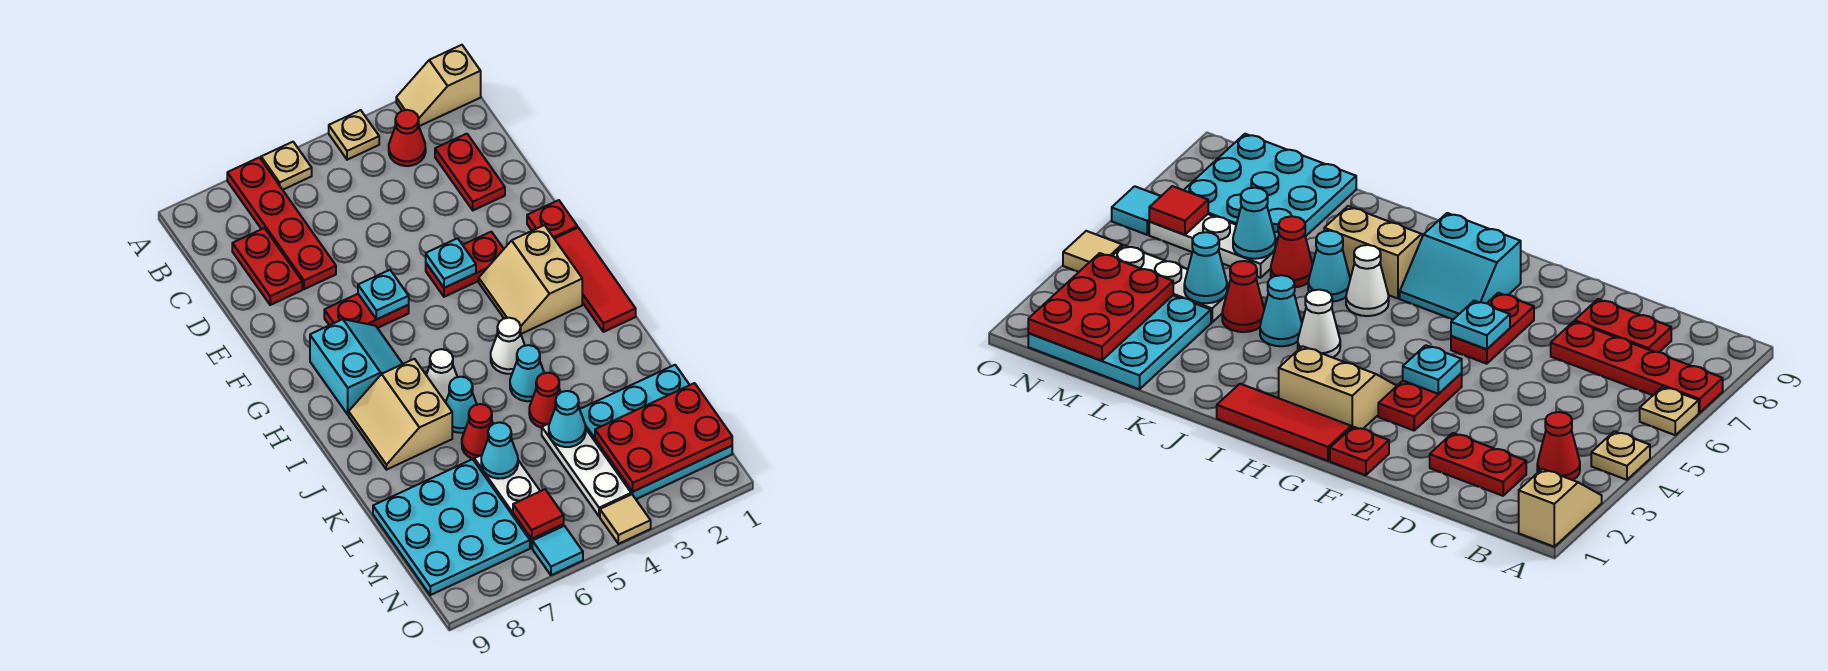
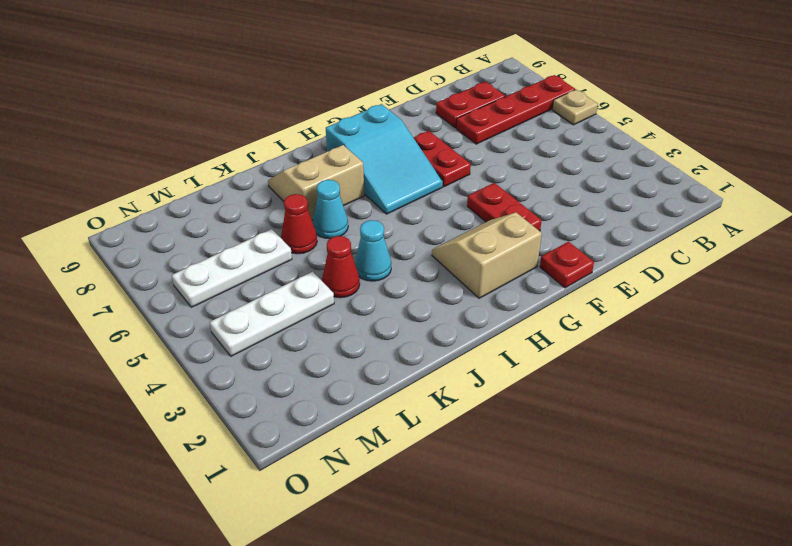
cyan 2x3 slope [326,104,443,214] -> cyan 2x2 slope [310,319,402,415]
none -> tan 1x2 slope [396,45,481,126]
none -> tan 1x1 plate [329,110,379,160]
none -> red 1x1 cone [389,110,426,166]
none -> red 1x2 plate [435,134,505,210]

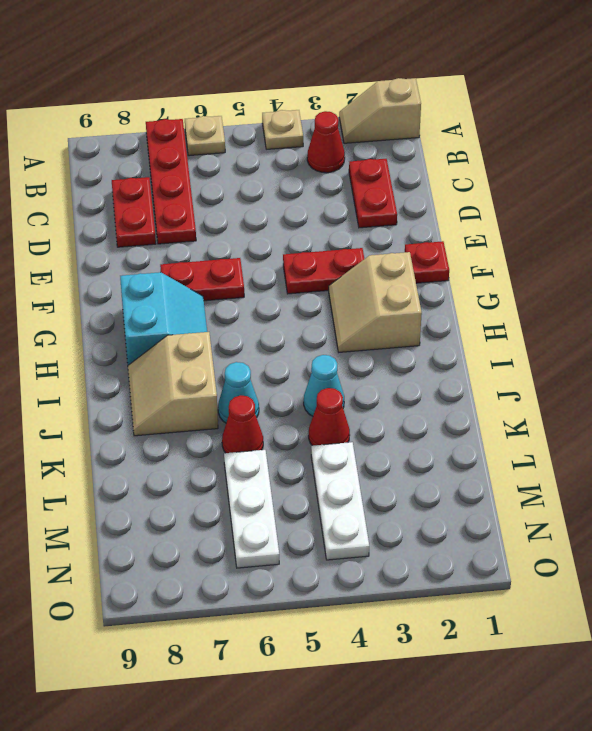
none -> red 1x3 tile [555,228,636,332]
none -> white 1x1 cone [491,318,525,374]
none -> white 1x1 cone [426,349,457,402]
none -> cyan 3x3 plate [580,365,732,499]

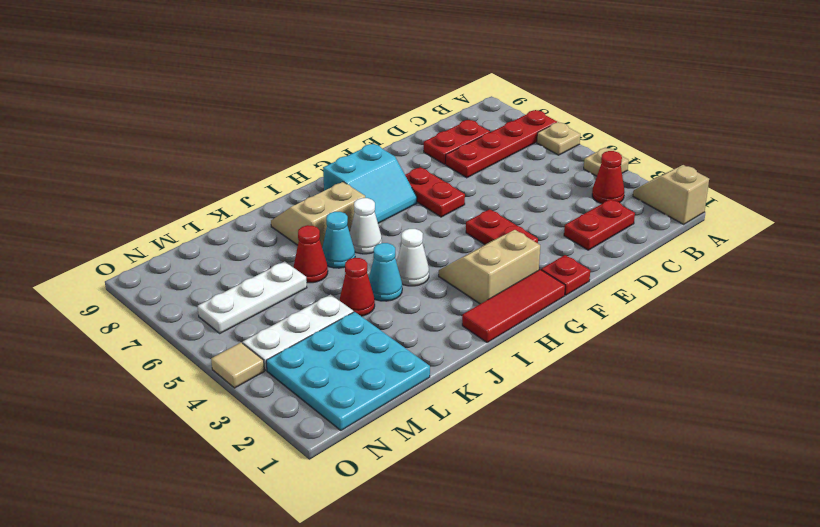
none -> cyan 3x3 plate [373,459,530,595]
none -> cyan 1x1 tile [532,526,583,575]
none -> cyan 1x1 plate [426,238,476,288]
none -> cyan 1x1 plate [358,270,409,319]

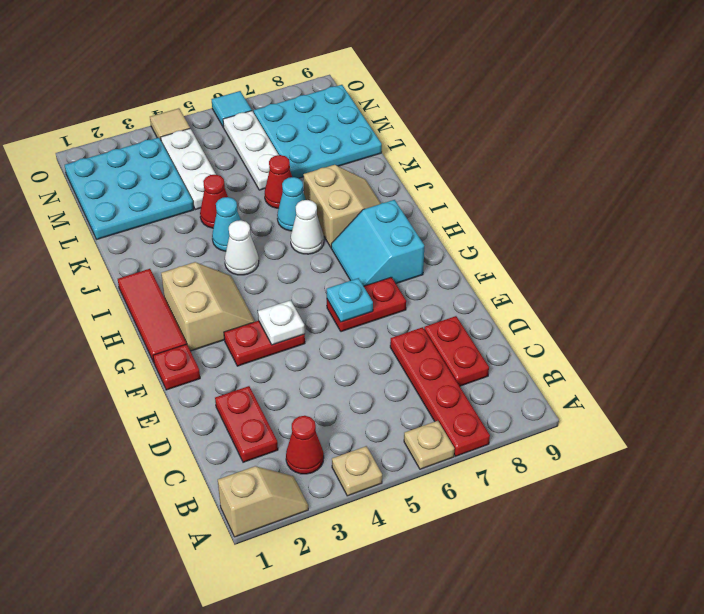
white 1x1 plate [258,300,305,345] -> cyan 1x1 plate [426,238,476,288]
none -> cyan 1x1 cone [549,391,586,447]
none -> cyan 1x1 cone [481,422,518,479]
none -> red 2x3 plate [595,383,732,492]
none -> red 1x1 tile [513,489,564,539]

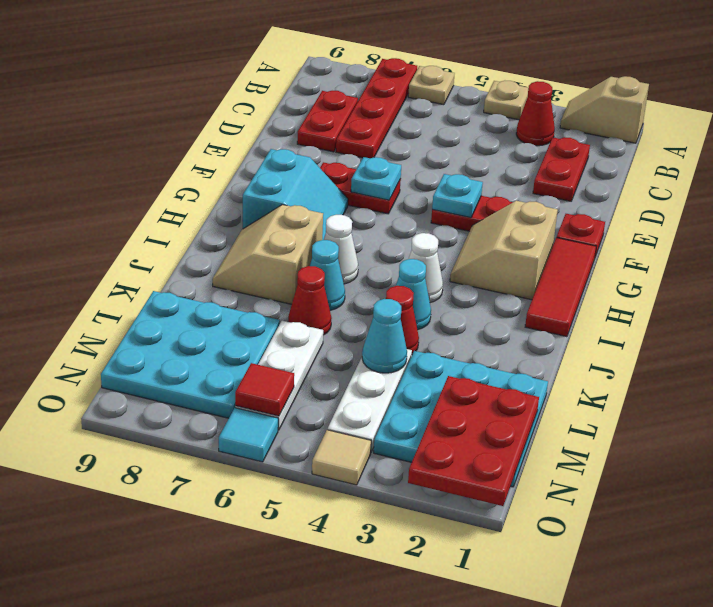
red 2x3 plate [408,376,539,506] -> red 2x3 plate turned to [595,383,732,492]
none -> cyan 1x1 cone [481,422,518,479]

